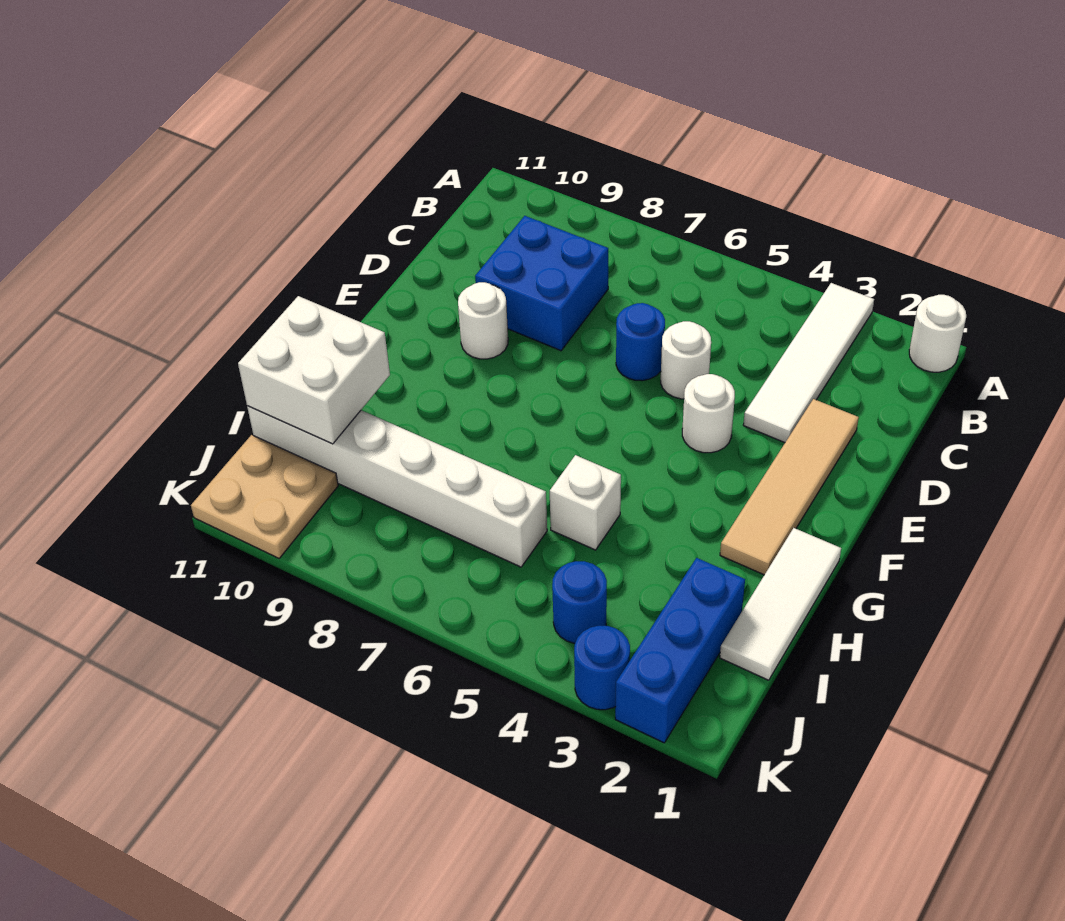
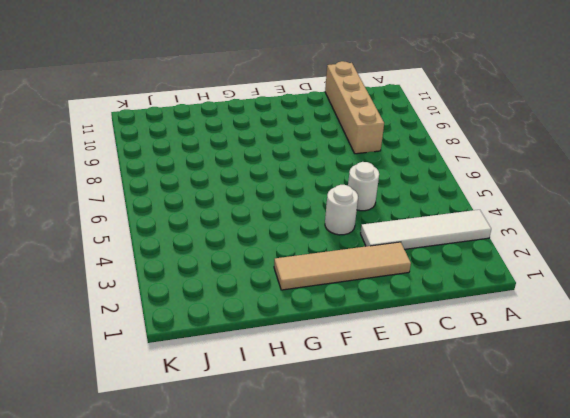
tan 1x4 brick [325,61,384,154] -> blue 2x2 brick [475,216,608,351]
none -> white 1x1 round brick [909,295,966,372]
none -> blue 1x1 round brick [616,303,665,381]
none -> white 1x1 round brick [458,282,508,359]

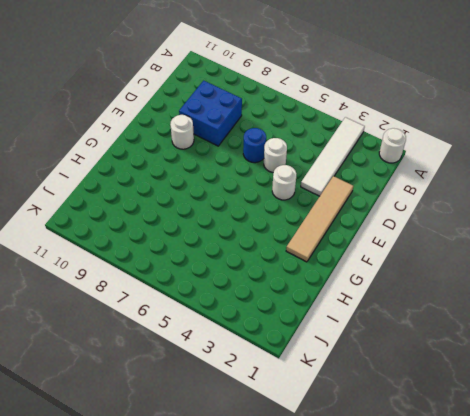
none -> white 1x3 tile [720,528,841,680]
none -> white 1x1 brick [550,455,621,550]
none -> blue 1x3 brick [615,558,745,743]

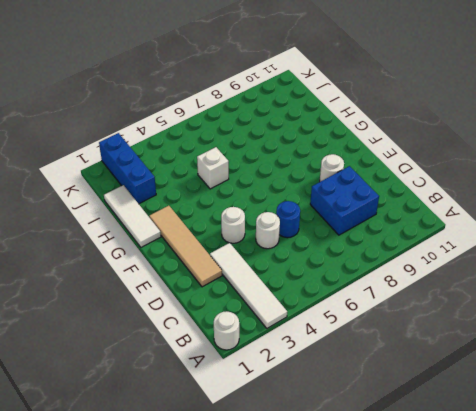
none -> white 1x6 brick [247,406,547,567]
none -> blue 1x1 round brick [552,561,607,644]
none -> tan 2x2 plate [191,435,338,558]

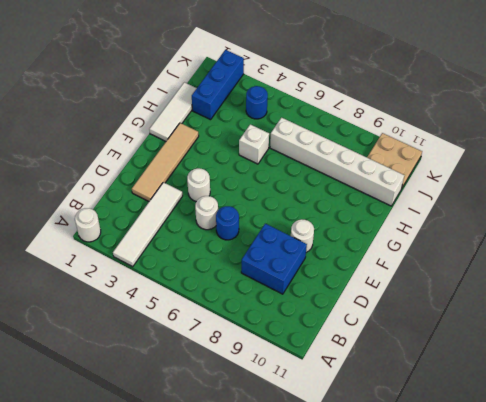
none -> blue 1x1 round brick [574,626,630,710]
none -> white 2x2 brick [238,296,390,444]

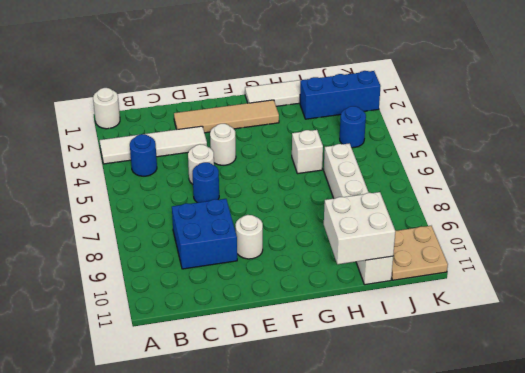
blue 1x1 round brick [130,134,157,176] -> blue 1x1 round brick moved to [574,626,630,710]

